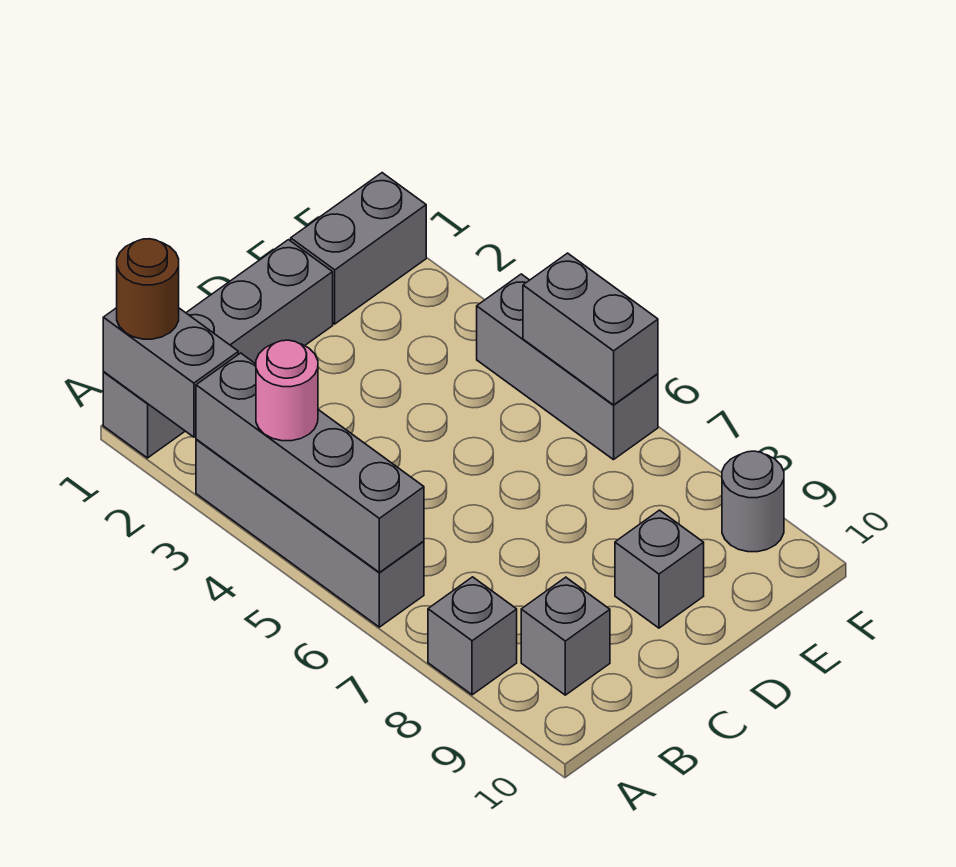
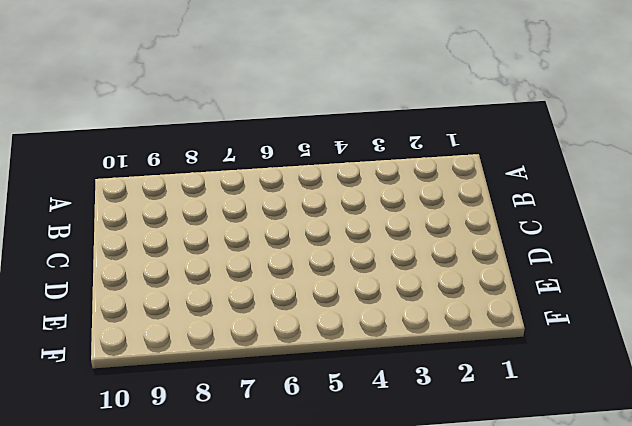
none -> grey 1x4 brick [103,240,333,458]
none -> grey 1x4 brick [196,439,424,627]
none -> grey 1x1 brick [428,577,517,695]

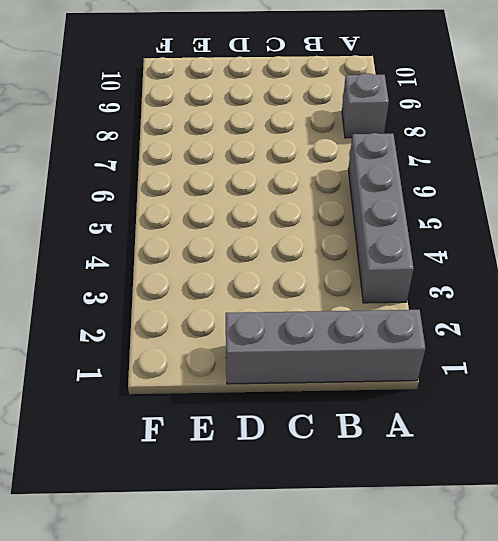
none -> grey 1x1 brick [521,577,610,695]
none -> grey 1x1 brick [615,510,704,628]
none -> grey 1x2 brick [291,173,426,324]

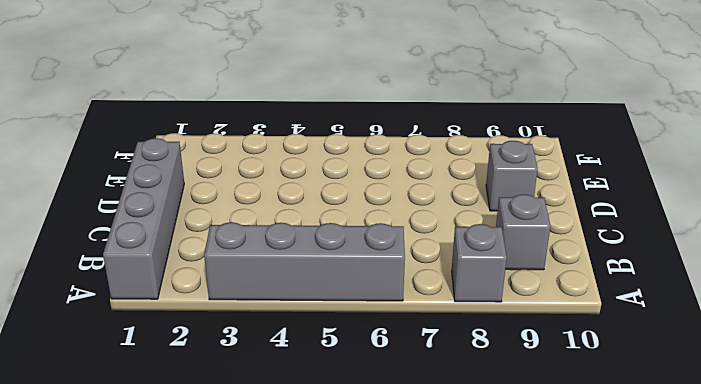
none -> grey 1x2 brick [291,173,426,324]
none -> grey 1x3 brick [477,274,658,460]
none -> grey 1x1 round brick [722,451,784,552]

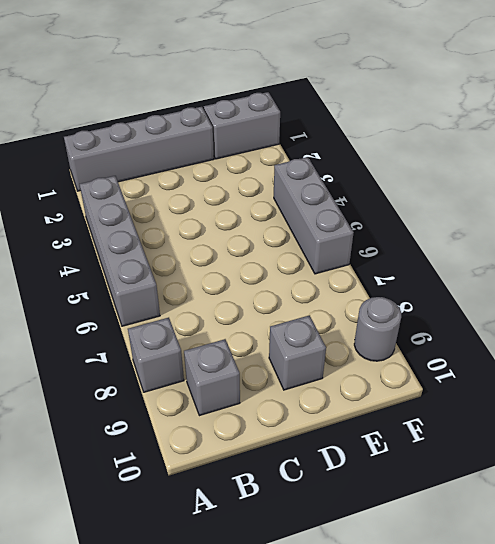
none -> grey 1x2 brick [103,308,238,437]
none -> grey 1x4 brick [196,353,424,572]
none -> grey 1x2 brick [523,253,658,405]

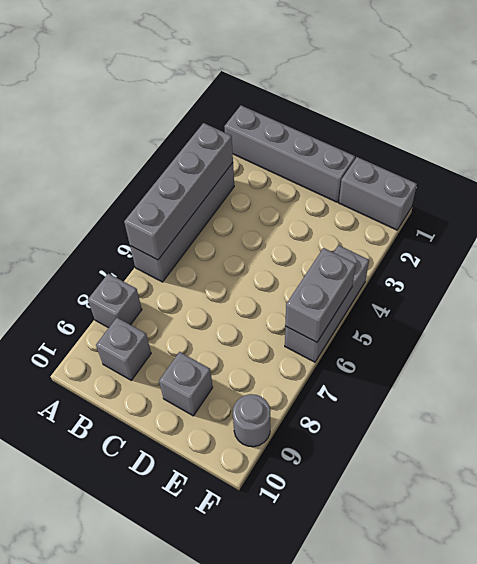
none -> grey 1x2 brick [103,308,238,437]
none -> brown 1x1 round brick [117,239,179,339]
none -> pink 1x1 round brick [256,340,318,441]

